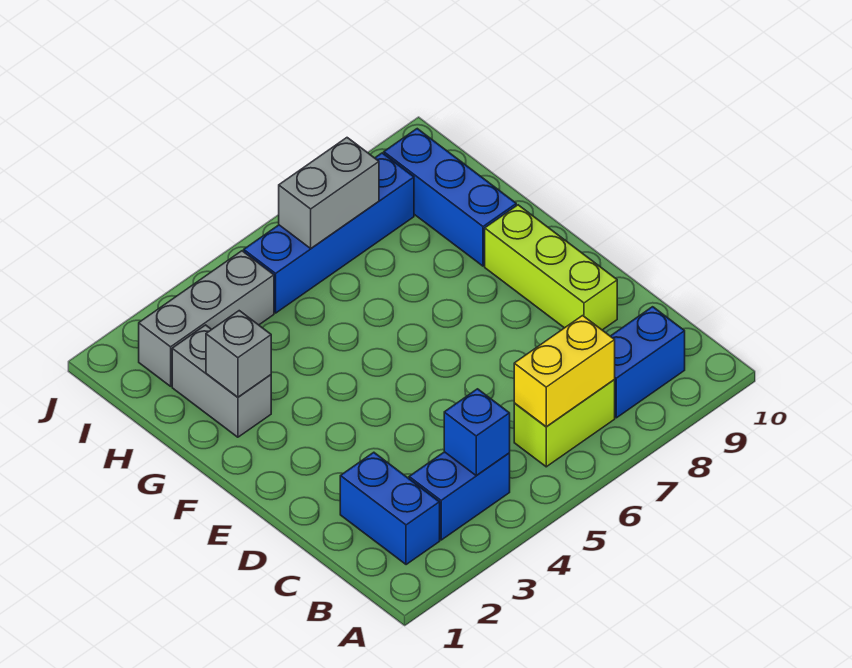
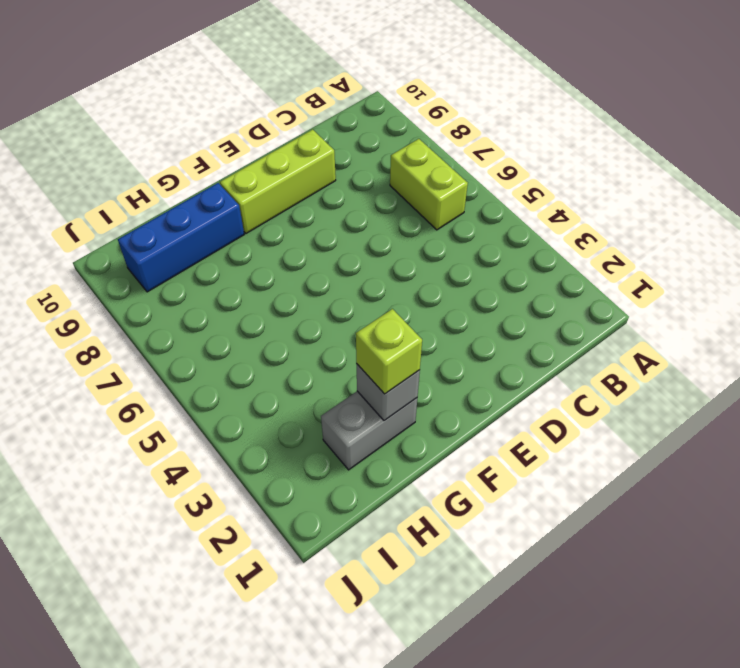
lime 1x1 brick [356,309,422,394] -> none
none -> blue 1x2 brick [340,452,440,565]
none -> blue 1x2 brick [409,452,510,540]
none -> blue 1x2 brick [611,307,685,418]

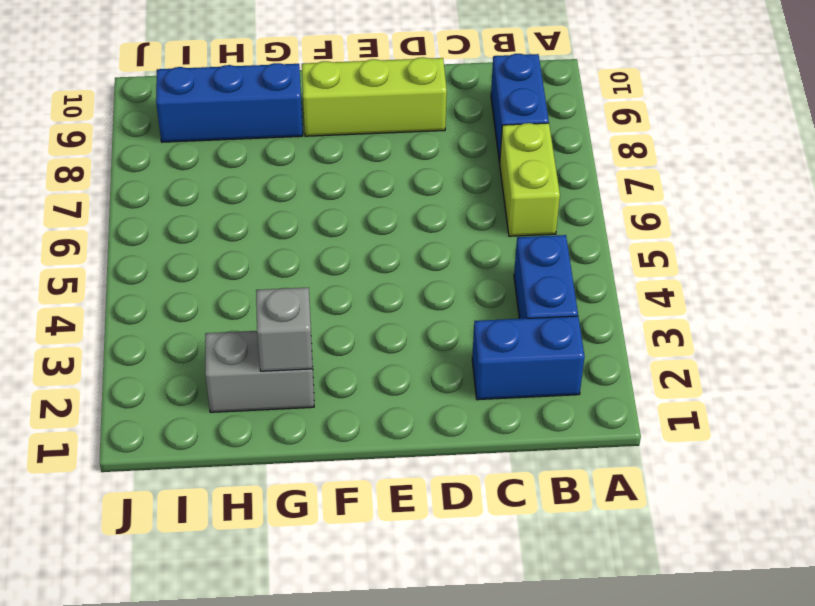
none -> grey 1x3 brick [139,251,274,386]
none -> blue 1x4 brick [244,153,414,313]
none -> blue 1x1 brick [444,389,510,476]

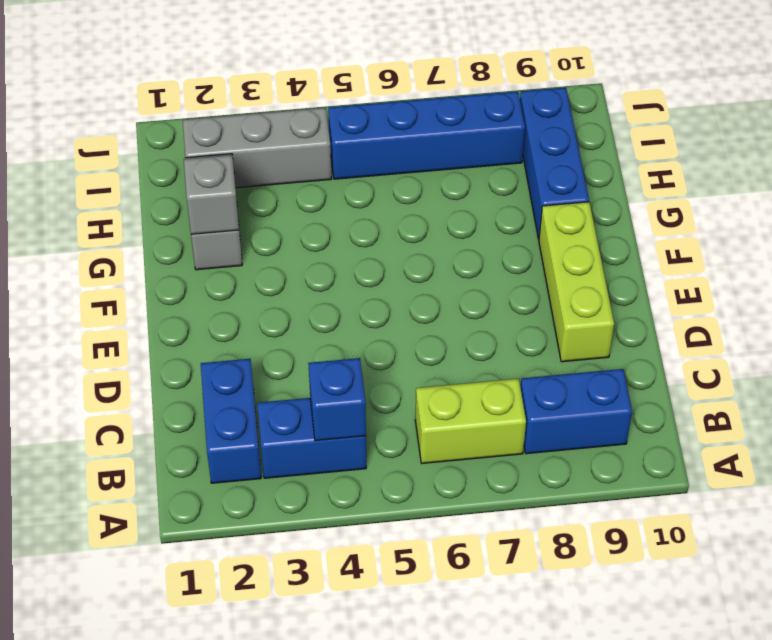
none -> yellow 1x2 brick [514,316,615,427]
none -> grey 1x2 brick [279,138,379,248]

